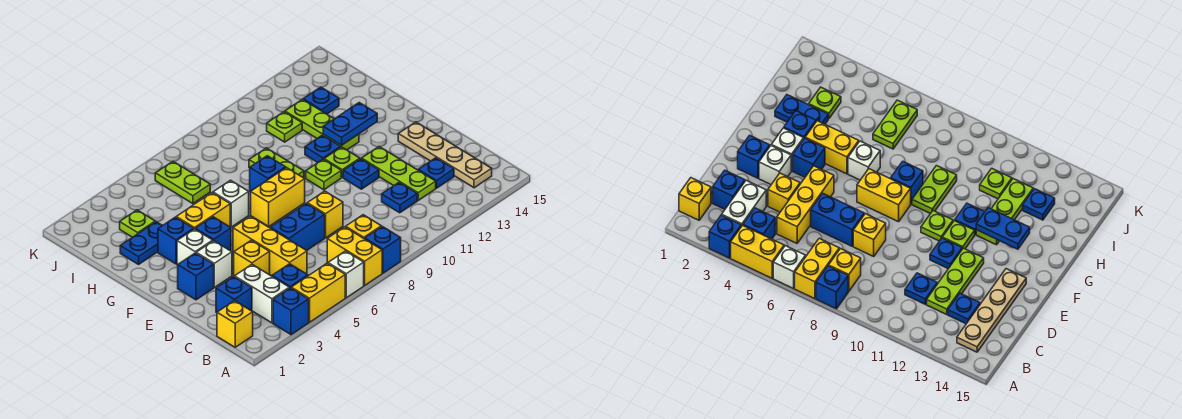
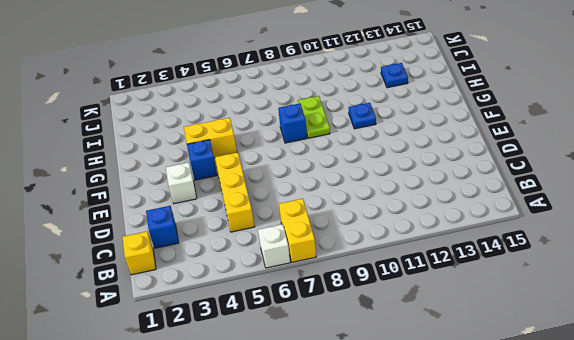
none -> blue 1x1 brick [273,288,309,335]
none -> yellow 1x2 brick [291,263,345,322]
none -> blue 1x1 brick [365,226,401,273]
none -> white 1x2 brick [235,264,289,323]

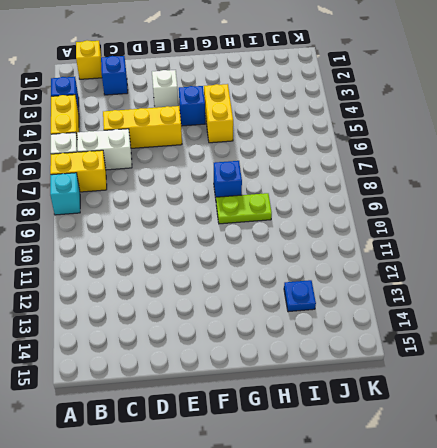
cyan 1x1 brick [50,173,80,215] -> blue 1x1 brick [365,226,401,273]
white 1x2 brick [77,129,132,170] -> white 1x2 brick moved to [235,264,289,323]
none -> blue 1x1 brick [272,264,308,288]
none -> yellow 1x1 brick [346,215,381,239]
none -> tan 1x4 plate [398,122,492,188]
none -> blue 1x1 plate [382,182,417,213]

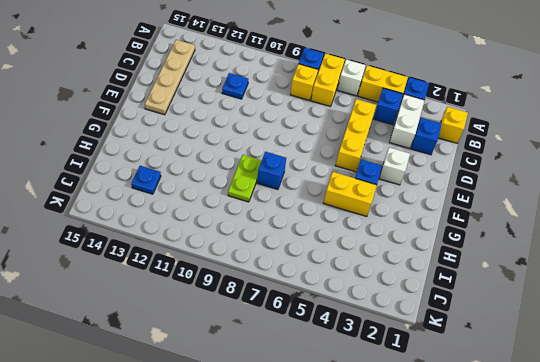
none -> lime 1x3 plate [362,147,436,200]
none -> blue 1x1 plate [418,158,454,188]
none -> yellow 1x1 brick [234,240,270,276]
none -> blue 1x2 brick [271,203,325,250]

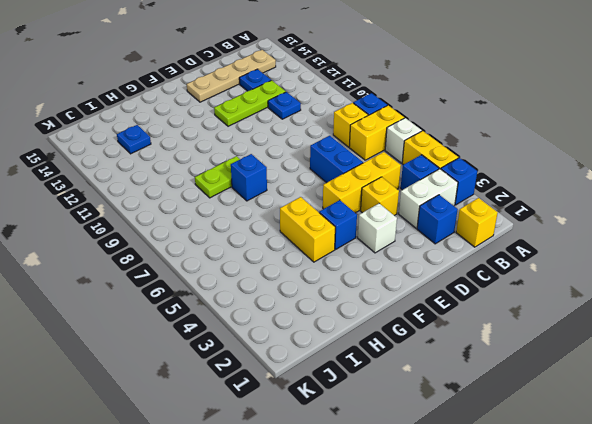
none -> yellow 1x1 brick [307,191,343,238]
none -> blue 1x1 brick [178,253,214,300]
none -> blue 1x1 plate [343,159,379,189]
none -> white 1x1 brick [177,229,213,265]

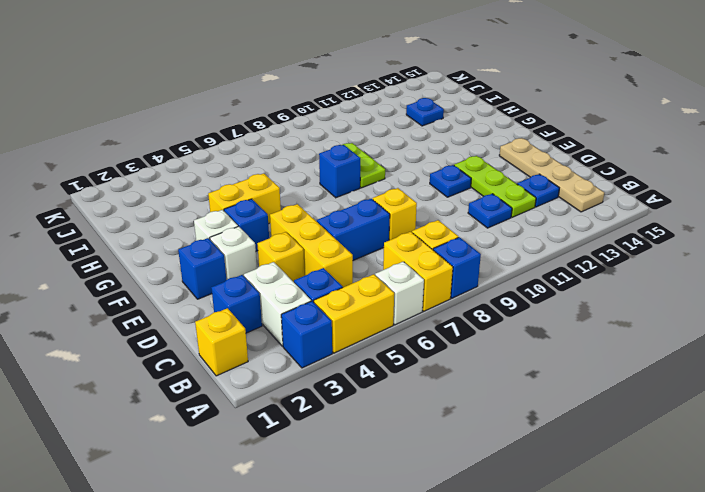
none -> yellow 1x2 brick [251,168,305,226]
none -> lime 1x1 plate [306,159,341,190]
none -> lime 1x1 plate [324,147,360,177]
none -> blue 1x1 brick [158,217,194,264]

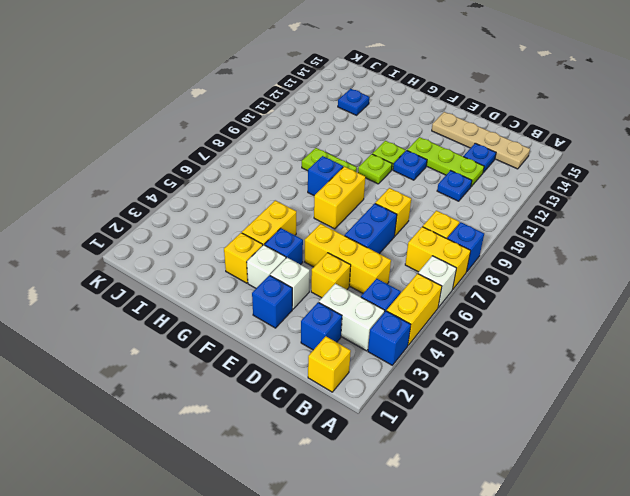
yellow 1x1 brick [224,233,263,283] -> blue 1x1 brick [158,217,194,264]
none -> white 1x1 brick [213,180,249,227]
none -> blue 1x1 plate [305,135,341,162]
none -> lime 1x3 plate [285,99,359,150]
none -> blue 1x2 plate [120,222,162,264]

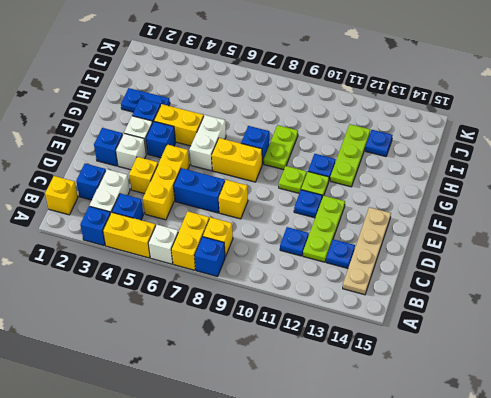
white 1x2 brick [189,115,226,171] -> white 1x1 brick [213,180,249,227]
none -> lime 1x1 plate [120,210,155,237]
none -> lime 1x2 plate [155,161,210,204]
none -> lime 1x1 plate [267,112,302,142]
none -> blue 1x2 plate [323,103,377,145]

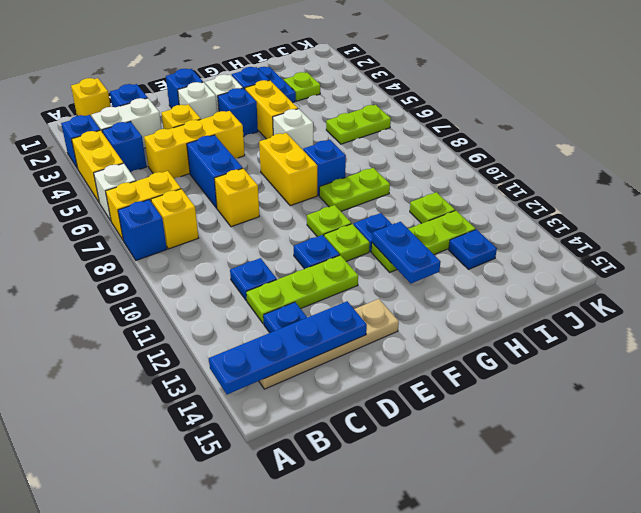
blue 1x4 plate [209,301,367,394] -> none

